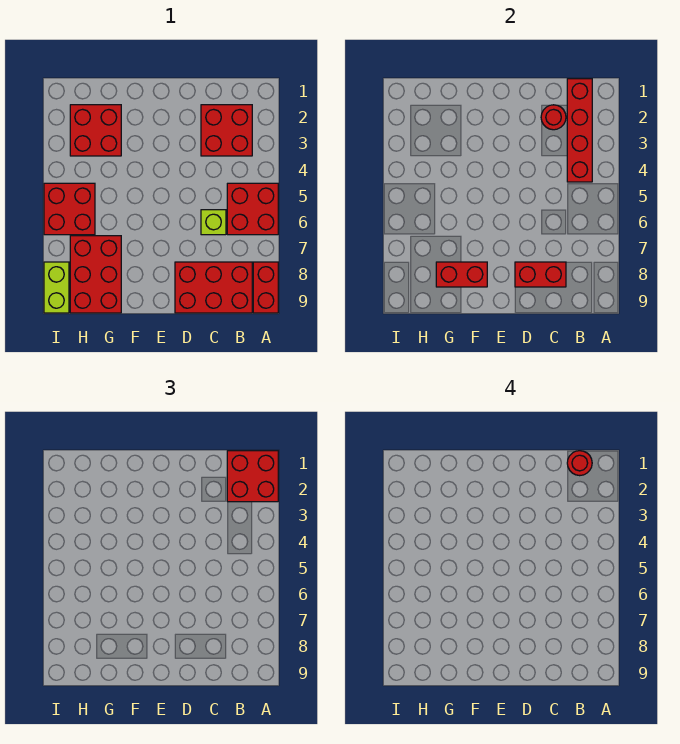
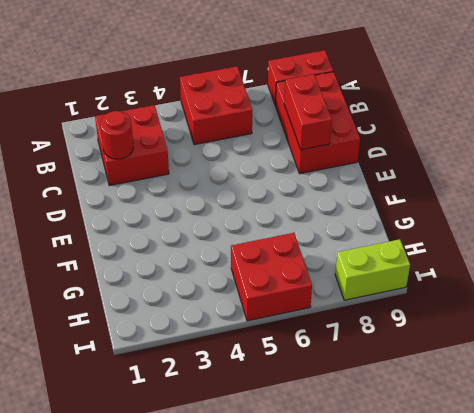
none -> lime 1x1 brick [201,210,226,235]
none -> red 2x2 brick [70,105,121,156]
none -> red 2x3 brick [70,236,121,313]

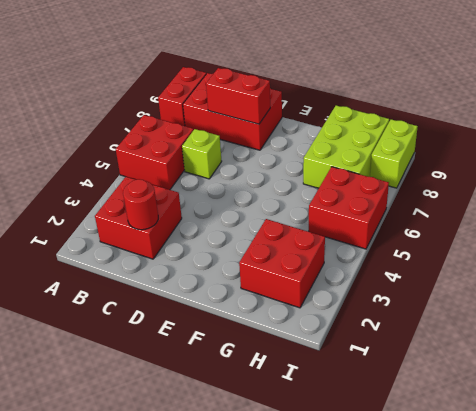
lime 2x3 brick [303,106,389,188] -> red 2x3 brick [70,236,121,313]
none -> red 1x4 brick [567,79,592,182]
none -> red 1x2 brick [436,262,487,287]
none -> red 2x2 brick [227,451,278,502]

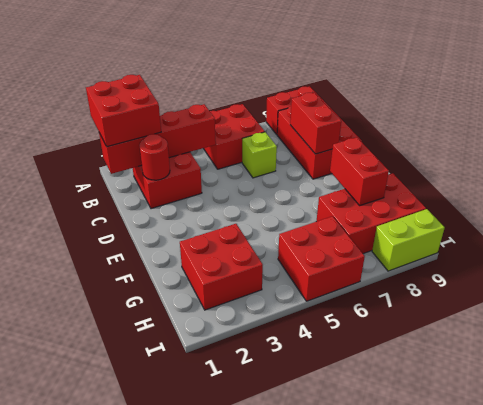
none -> red 1x1 round brick [567,451,592,476]

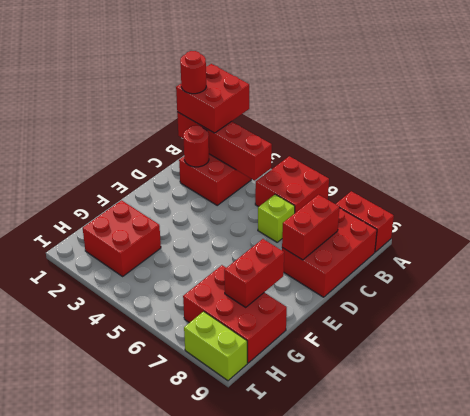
none -> red 2x2 brick [44,183,95,235]

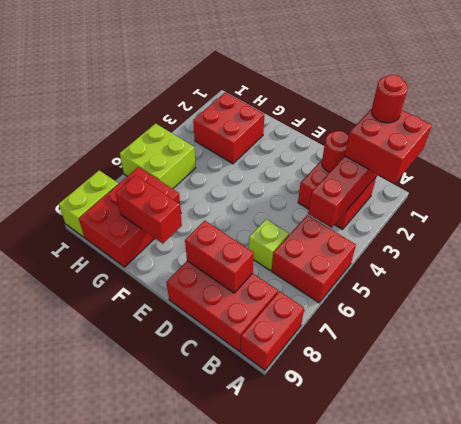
lime 2x2 brick [120,124,196,189] -> red 2x2 brick [44,183,95,235]

